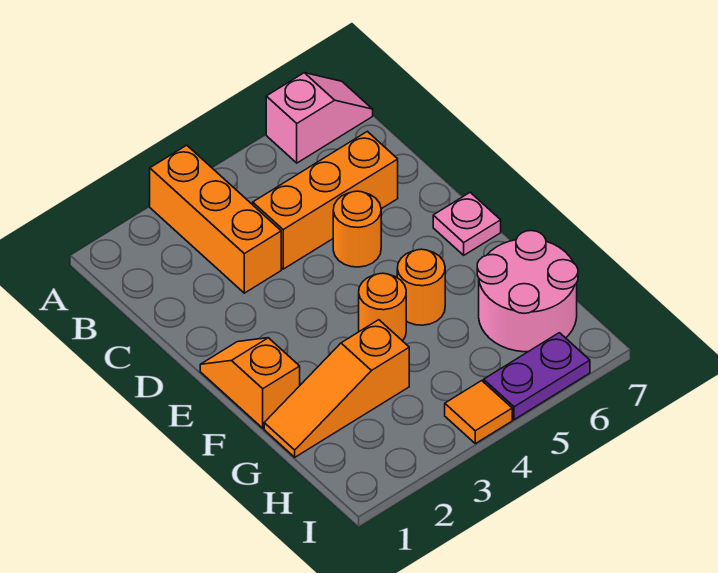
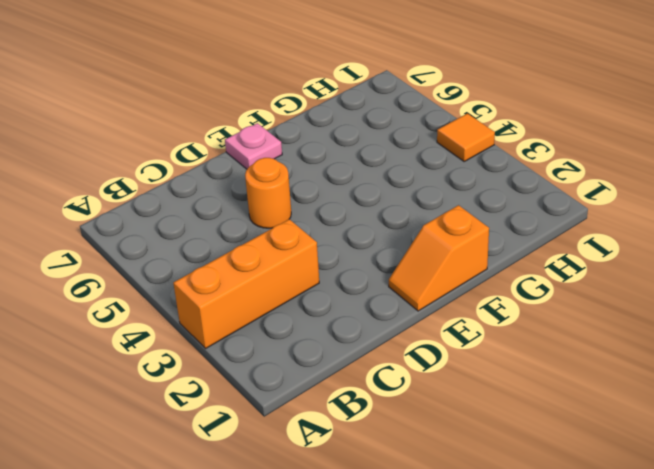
none -> pink 1x2 slope [266,73,373,163]
none -> orange 1x3 brick [253,131,398,269]
none -> orange 1x1 round brick [359,273,406,341]

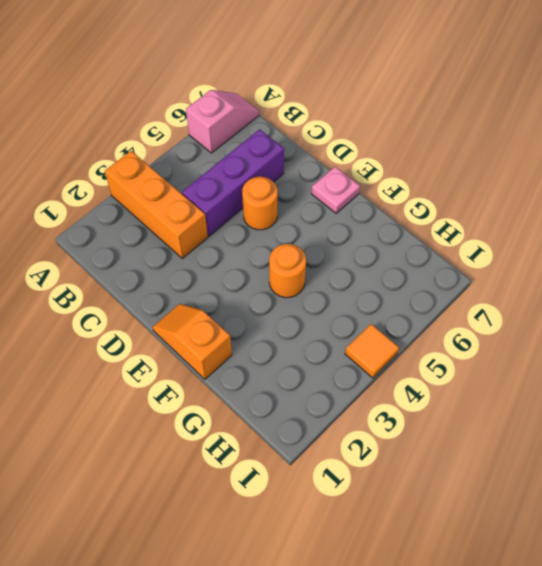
purple 1x3 brick [182,129,284,236] -> orange 1x3 brick [253,131,398,269]
none -> orange 1x1 round brick [397,249,445,325]
none -> orange 1x3 slope [264,320,409,457]
none -> pink 2x2 round brick [477,231,578,352]

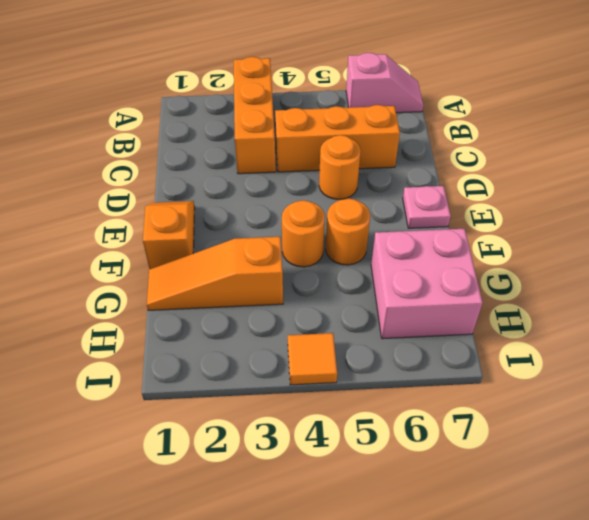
pink 2x2 brick [371,229,483,339] -> pink 2x2 round brick [477,231,578,352]
none -> purple 1x2 plate [484,333,590,420]

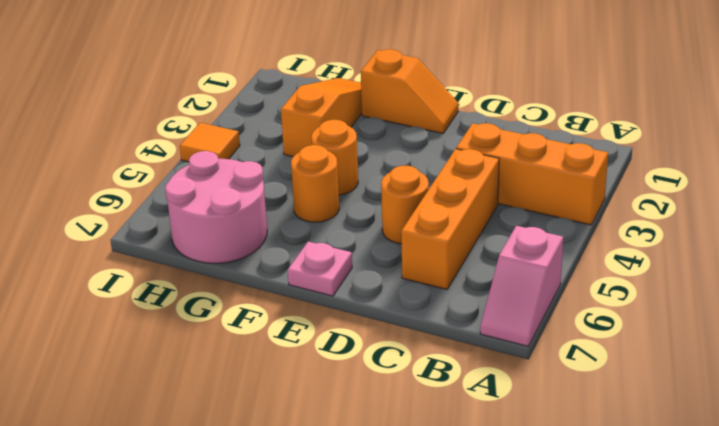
none -> purple 1x2 plate [484,333,590,420]

